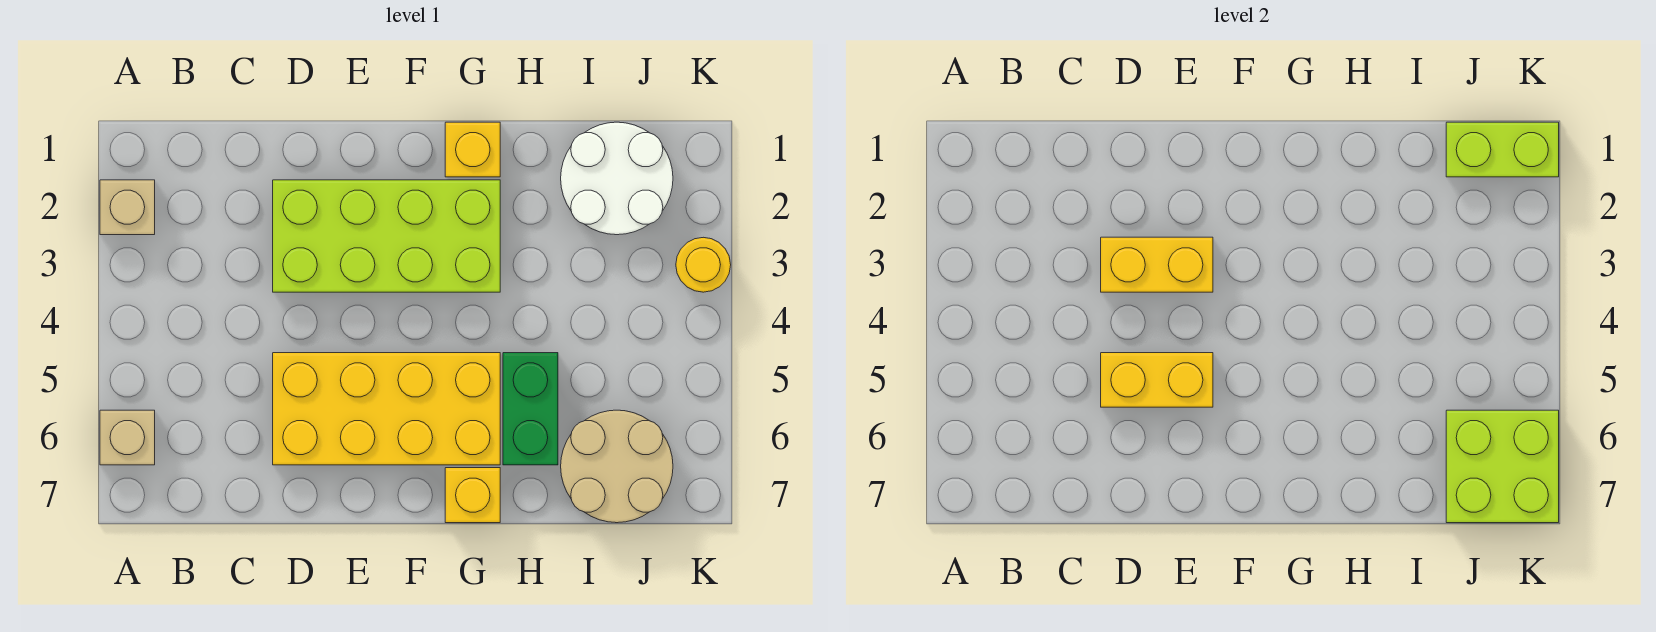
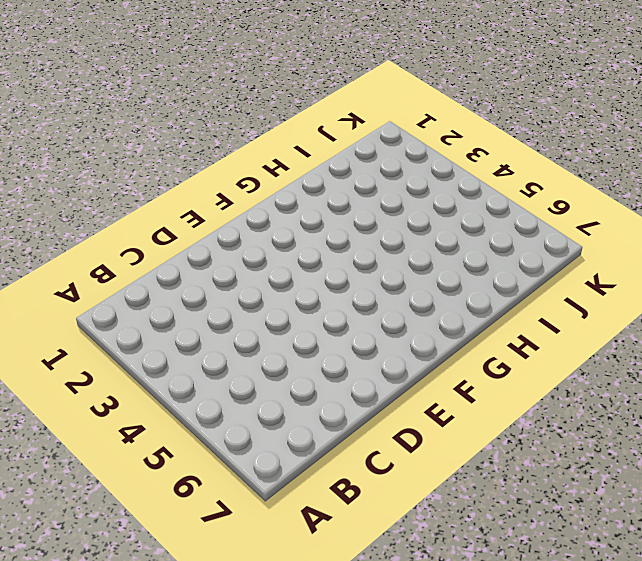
none -> tan 1x1 brick [100,180,155,235]
none -> tan 1x1 brick [100,410,155,465]
none -> lime 2x4 brick [273,180,500,292]

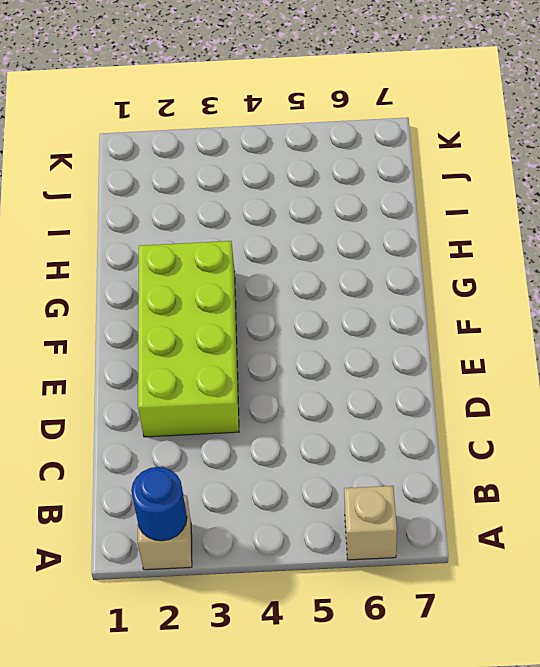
blue 1x1 round brick [131,467,187,541] -> none
none -> yellow 2x4 brick [273,353,500,465]
none -> yellow 1x1 brick [445,122,500,177]
none -> yellow 1x1 brick [445,468,500,523]

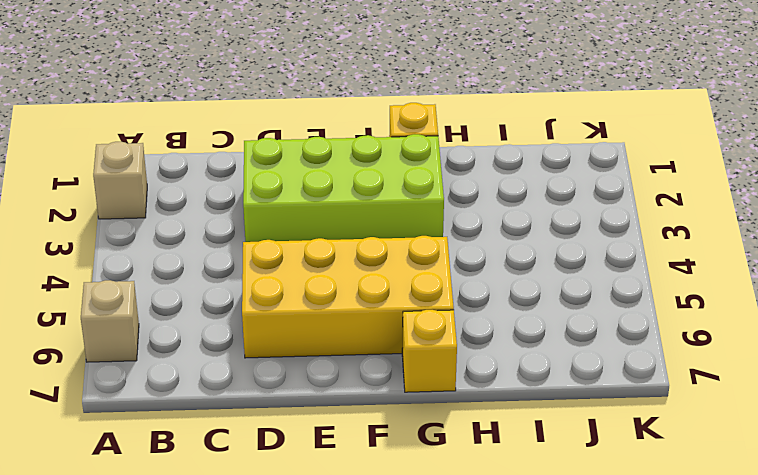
none -> green 1x2 brick [503,353,558,465]
none -> white 2x2 round brick [561,122,673,235]
none -> tan 2x2 round brick [561,410,673,523]

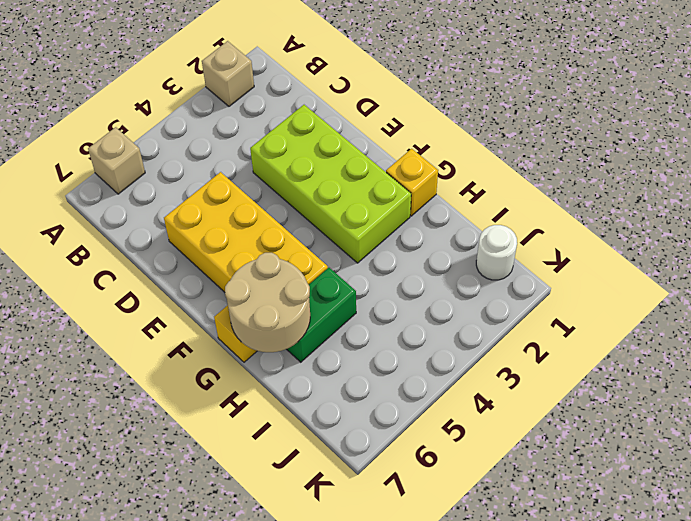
tan 2x2 round brick [225,253,310,352] -> tan 2x2 round brick moved to [561,410,673,523]
white 1x1 round brick [476,225,517,280] -> white 2x2 round brick [561,122,673,235]
none -> yellow 1x1 round brick [676,237,731,292]
none -> yellow 1x2 brick [1101,237,1213,292]
none -> yellow 1x2 brick [1101,353,1213,407]

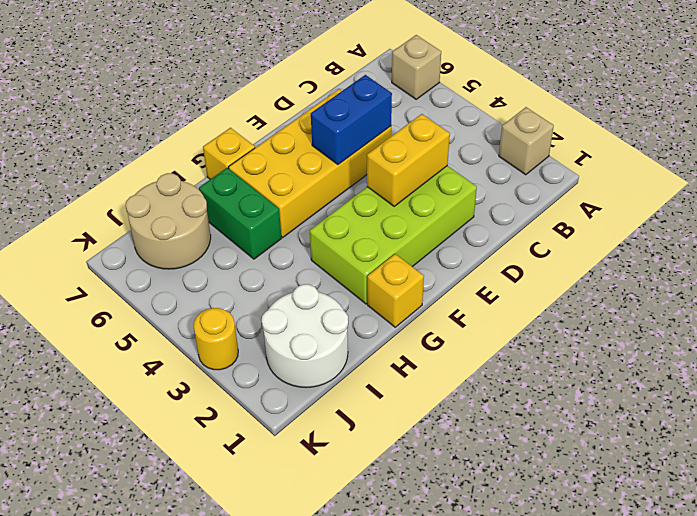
blue 1x2 brick [311,75,392,165] -> yellow 1x2 brick [1101,353,1213,407]
none -> lime 1x2 brick [1446,122,1559,177]
none -> lime 2x2 brick [1446,410,1559,523]

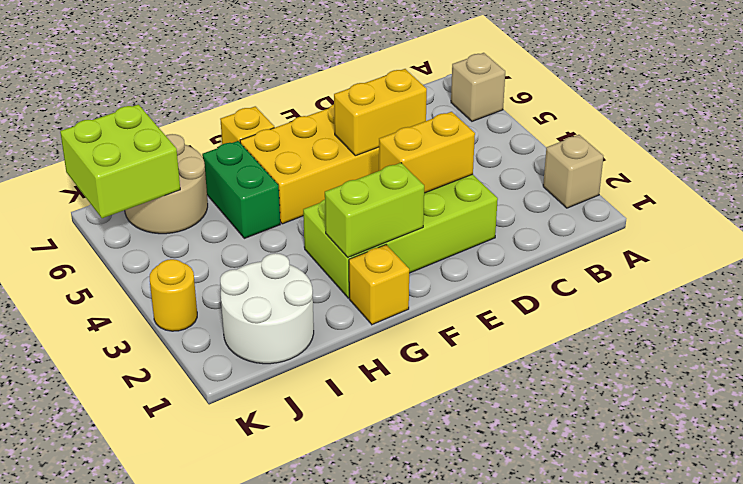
lime 1x2 brick [325,163,424,258] -> lime 1x2 brick moved to [1446,122,1559,177]

